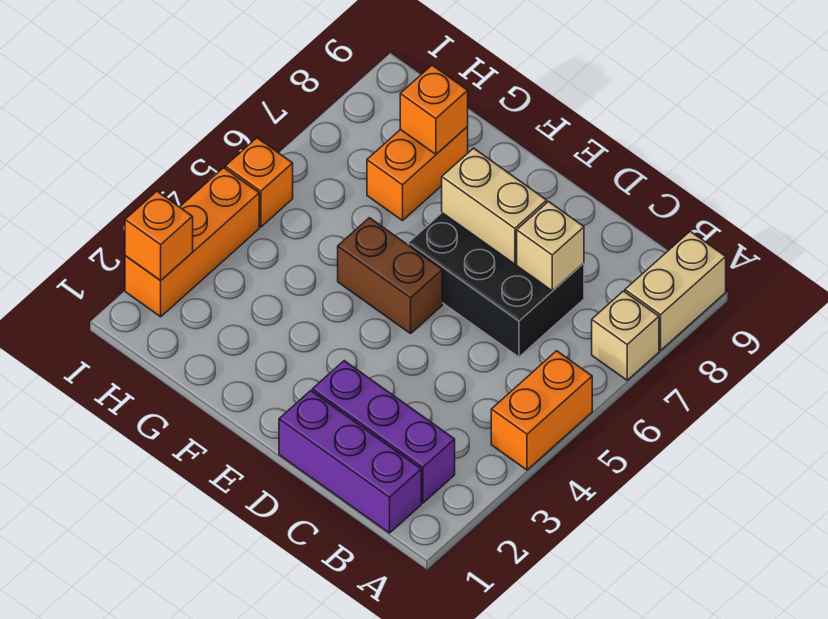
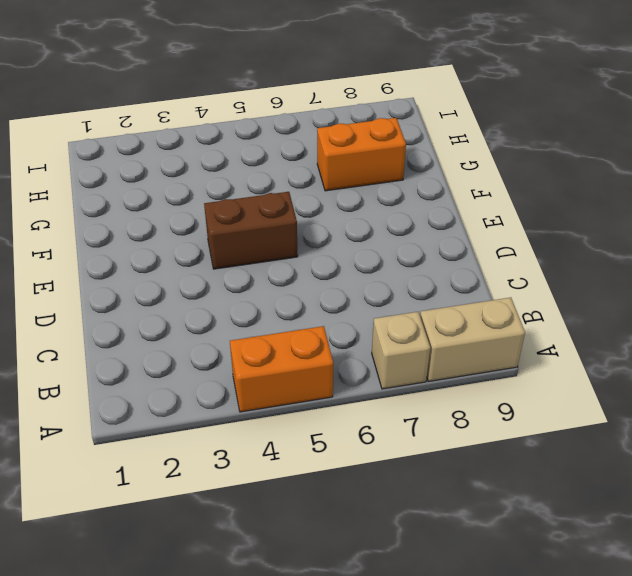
brown 1x2 brick [204,192,298,269] -> brown 1x2 brick turned to [338,218,442,333]
none -> purple 1x3 brick [279,391,421,533]
none -> purple 1x3 brick [312,361,455,503]
none -> black 2x3 brick [408,213,584,357]

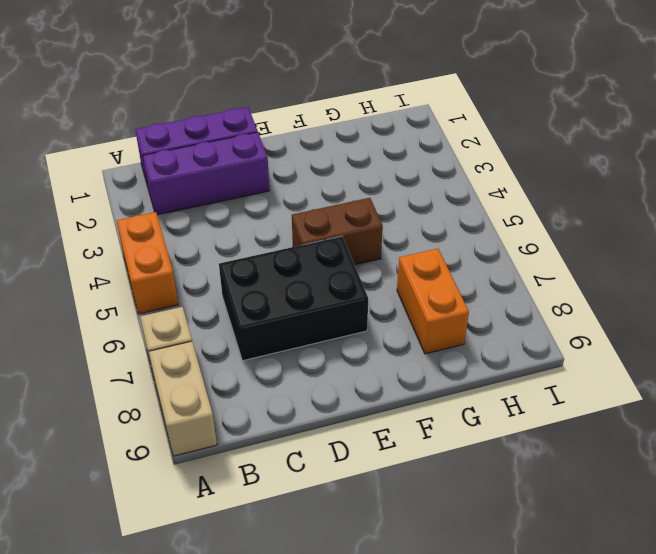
none -> orange 1x3 brick [125,168,259,317]
none -> orange 1x1 brick [225,138,293,227]
none -> tan 1x1 brick [517,202,584,291]

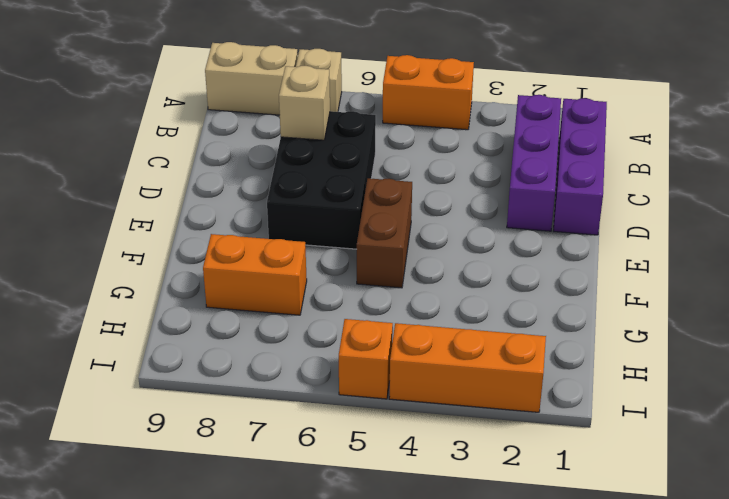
none -> tan 1x2 brick [442,148,547,264]
none -> orange 1x1 brick [400,65,468,154]
none -> orange 1x1 brick [125,191,193,281]

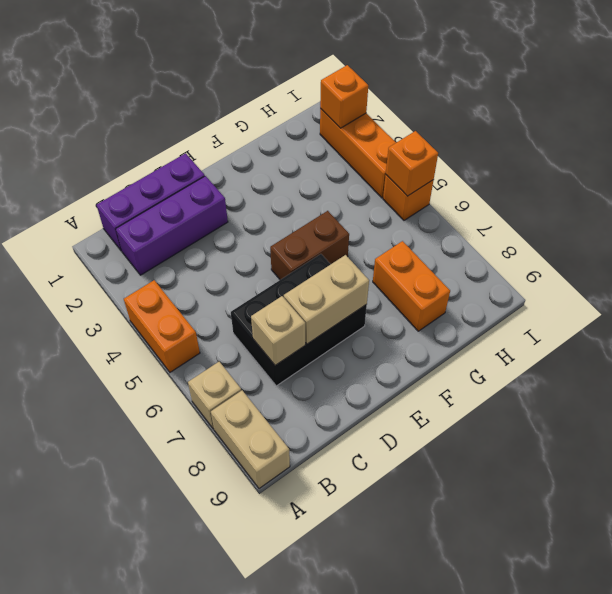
orange 1x1 brick [386,131,438,196] -> orange 1x1 brick moved to [400,65,468,154]

